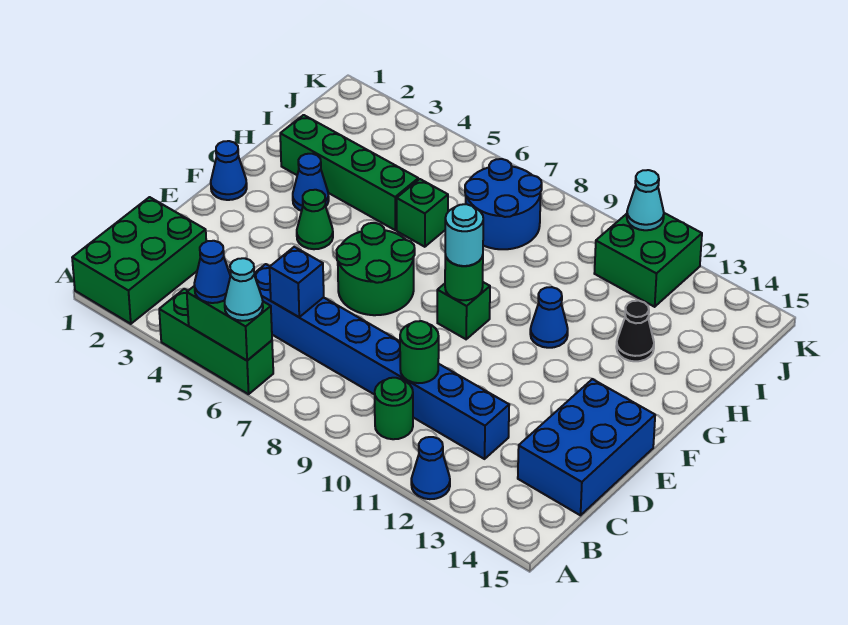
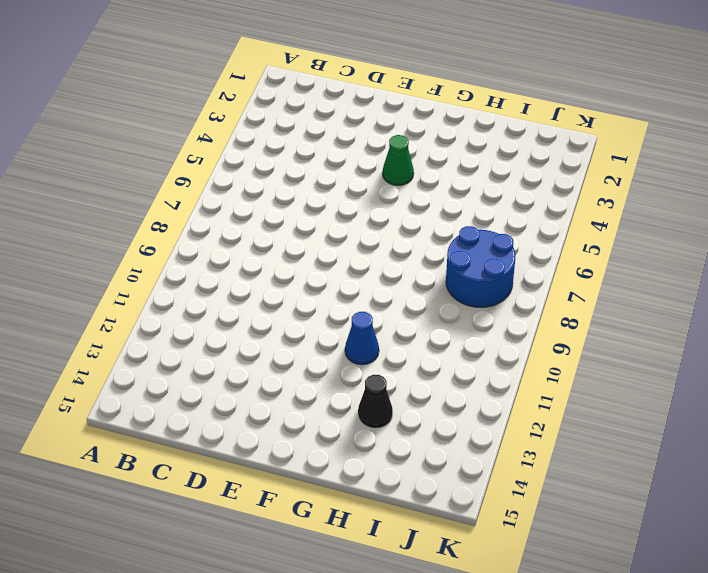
none -> green 2x3 brick [72,197,206,324]
none -> green 1x3 brick [159,289,273,394]
none -> blue 1x1 cone [411,437,450,499]

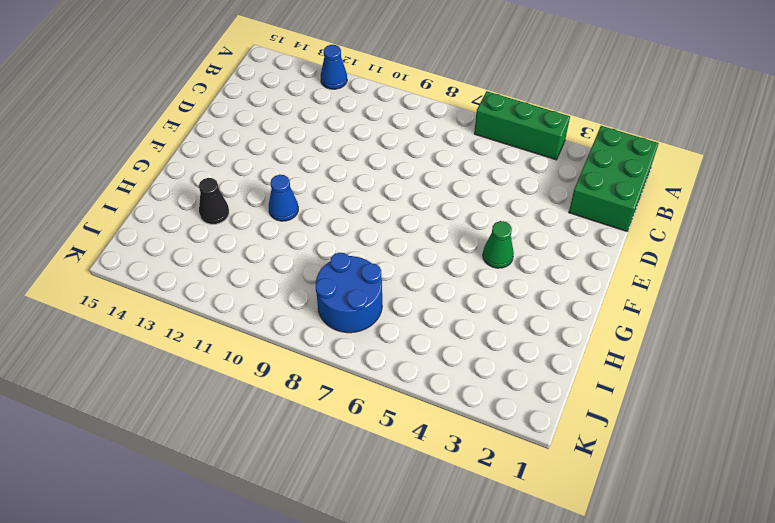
none -> green 1x1 round brick [375,378,413,439]
none -> blue 1x8 brick [254,264,509,459]
none -> blue 2x3 brick [518,379,655,515]

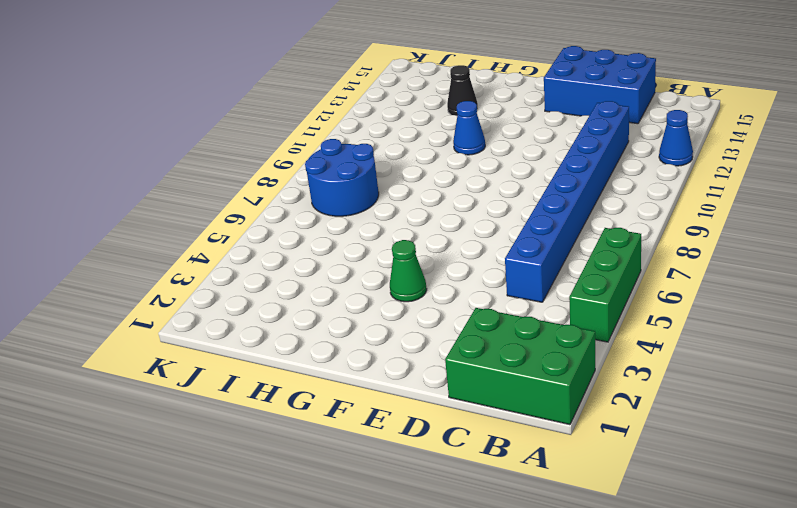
none -> green 1x1 round brick [375,378,413,439]
none -> green 2x2 round brick [337,223,415,315]
none -> blue 1x1 cone [211,141,247,200]

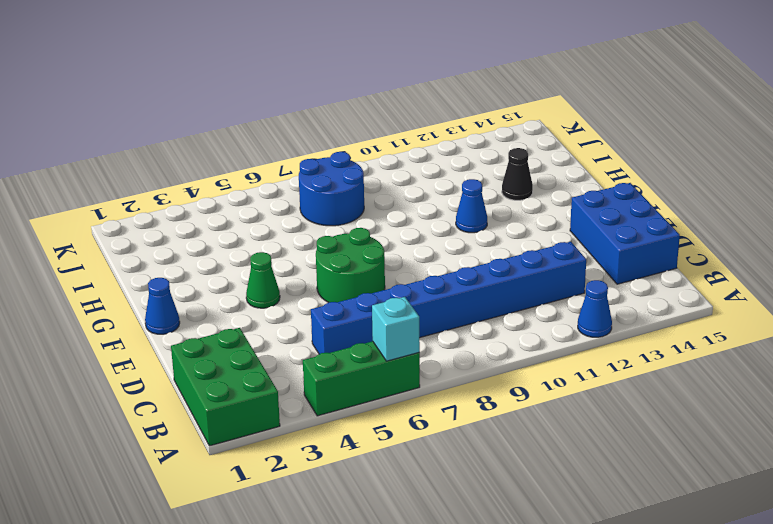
cyan 1x1 brick [372,297,420,361] -> green 1x2 brick [187,286,272,360]
none -> green 1x1 round brick [375,378,413,439]
none -> green 1x1 brick [437,282,490,339]
none -> blue 1x1 cone [293,154,329,211]

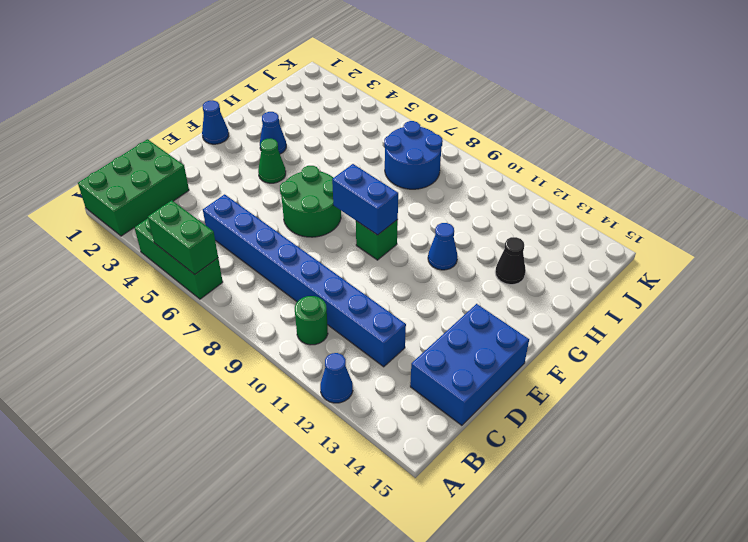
blue 1x2 brick [332,164,398,235] -> green 1x1 round brick [445,255,483,300]
none -> green 1x4 brick [280,115,418,230]
none -> green 1x1 brick [397,179,448,247]
none -> green 2x2 brick [594,213,702,307]

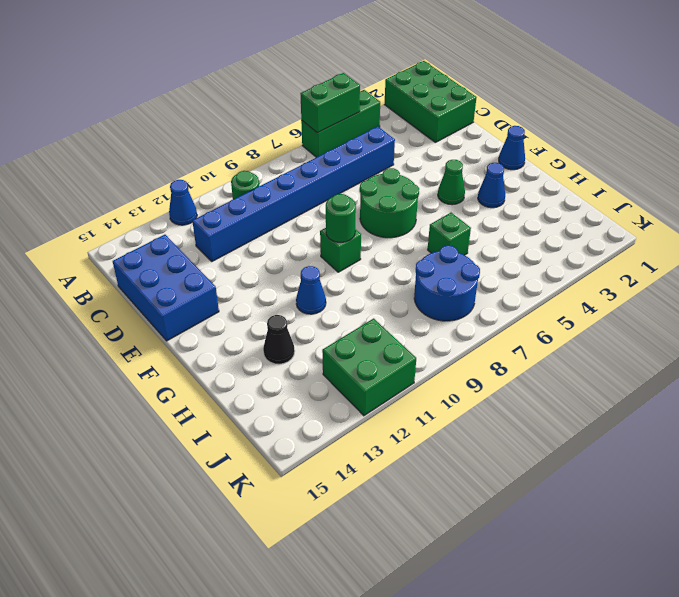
none -> green 1x4 brick [280,115,418,230]
none -> blue 1x1 brick [270,247,324,317]
none -> green 1x1 round brick [400,321,439,383]

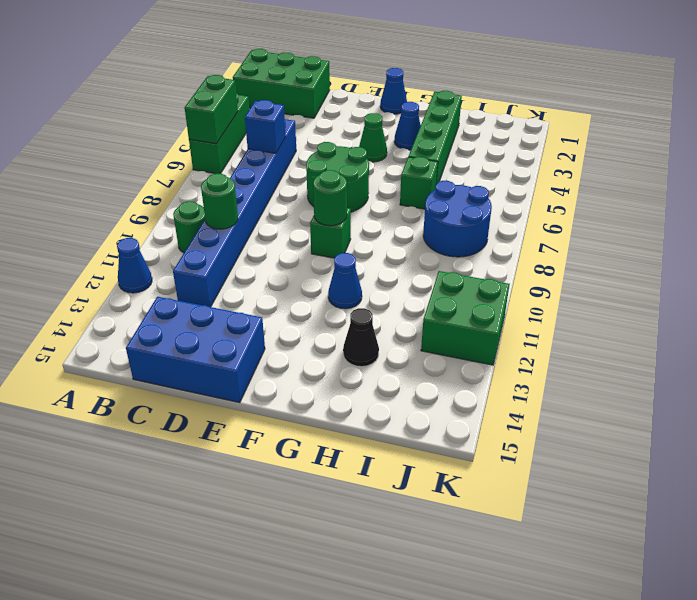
none -> cyan 1x1 cone [627,170,664,230]
none -> blue 1x1 cone [194,241,230,303]
none -> cyan 1x1 cone [224,258,263,321]

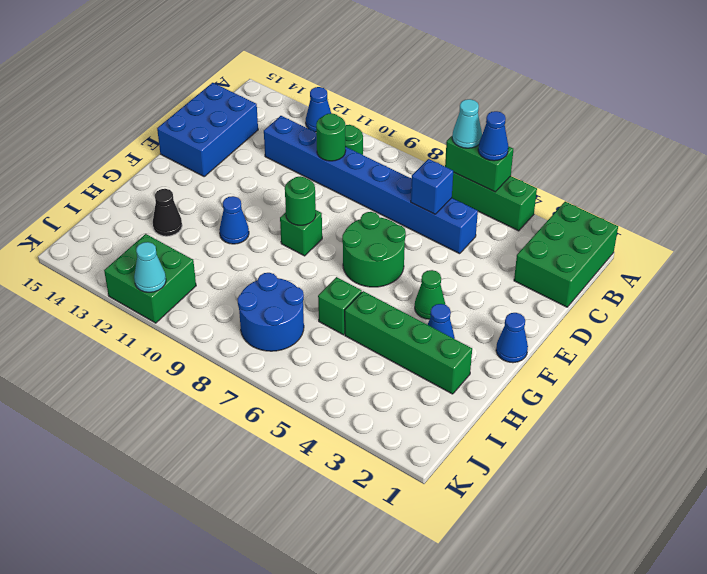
none -> cyan 1x1 round brick [445,204,483,266]

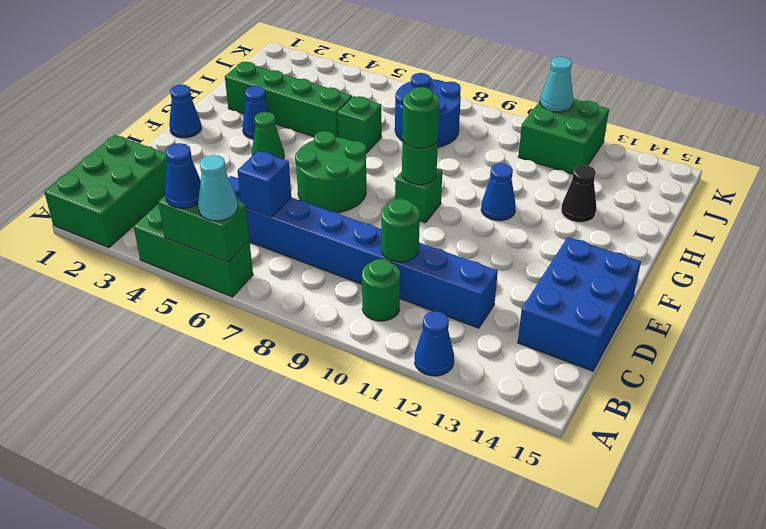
green 1x1 round brick [402,87,439,148] -> cyan 1x1 round brick [445,204,483,266]

